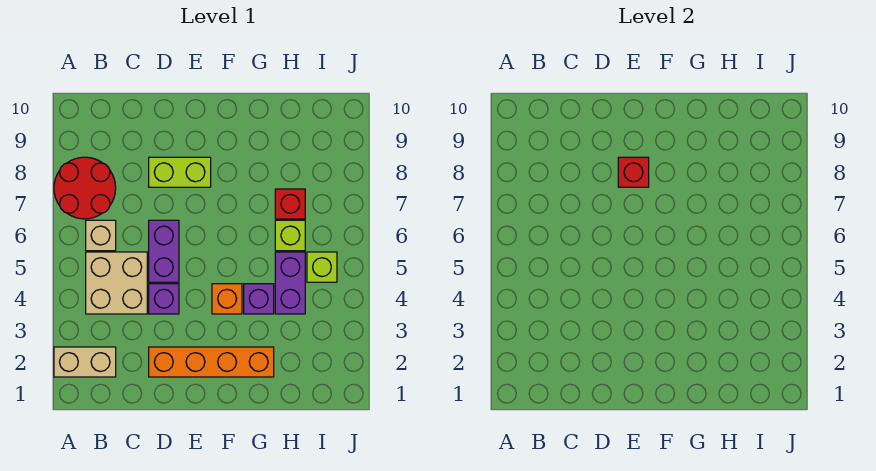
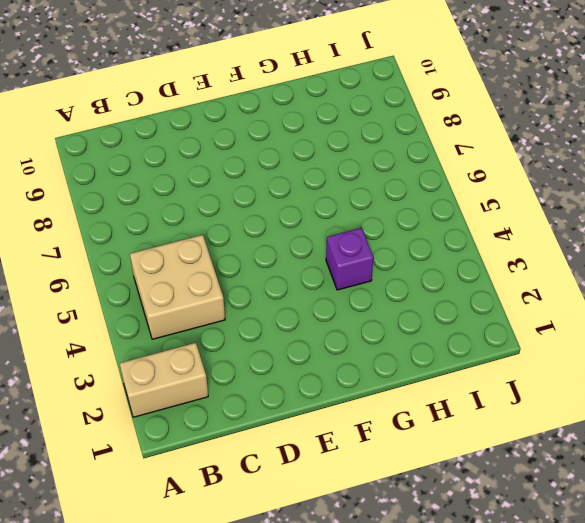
none -> red 2x2 round brick [54,157,116,219]
none -> tan 1x1 brick [86,220,116,251]
none -> orange 1x4 brick [149,347,274,377]

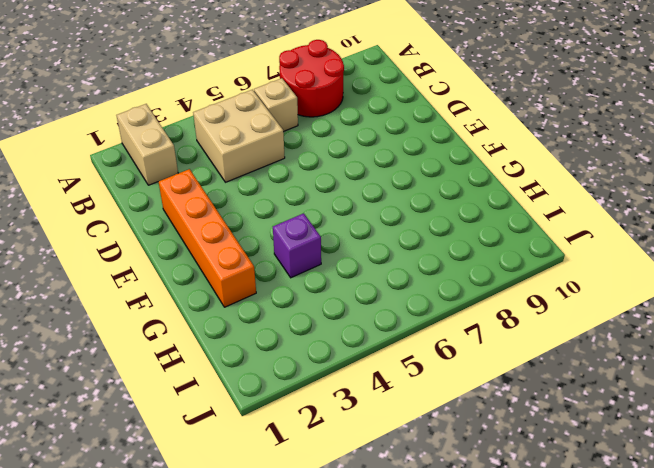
none -> purple 1x1 brick [149,284,179,314]
none -> purple 1x2 brick [149,220,179,282]
none -> lime 1x2 brick [149,157,211,187]

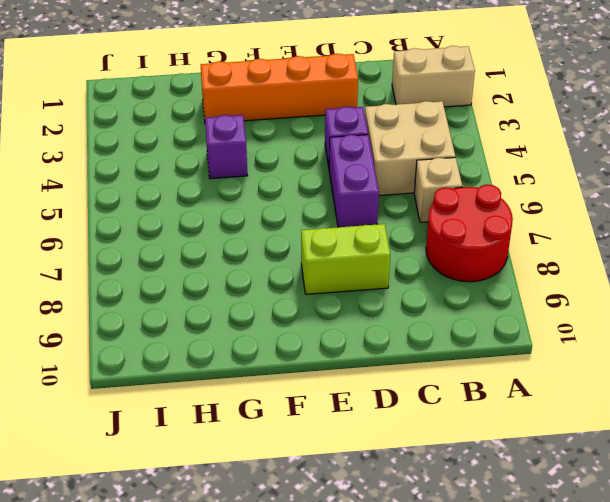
none -> orange 1x1 brick [212,284,242,314]
none -> purple 1x2 brick [275,252,305,314]
none -> lime 1x1 brick [275,220,305,251]

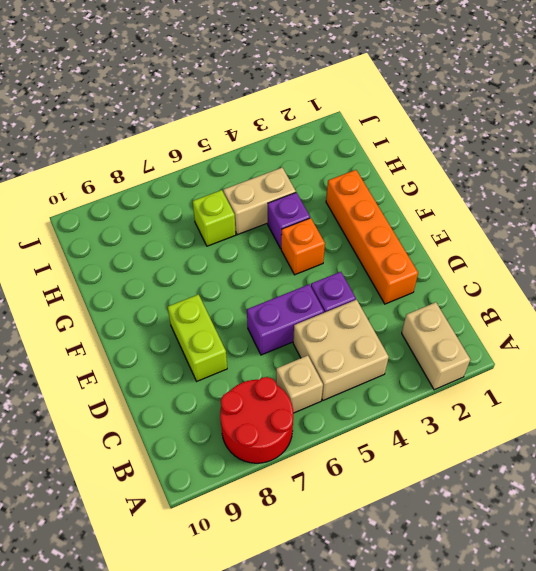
tan 1x2 brick [223,168,296,235] -> purple 1x2 brick [275,252,305,314]
none -> red 1x1 brick [275,189,305,219]
none -> lime 1x1 brick [307,252,337,282]
none -> red 1x1 brick [618,157,649,187]

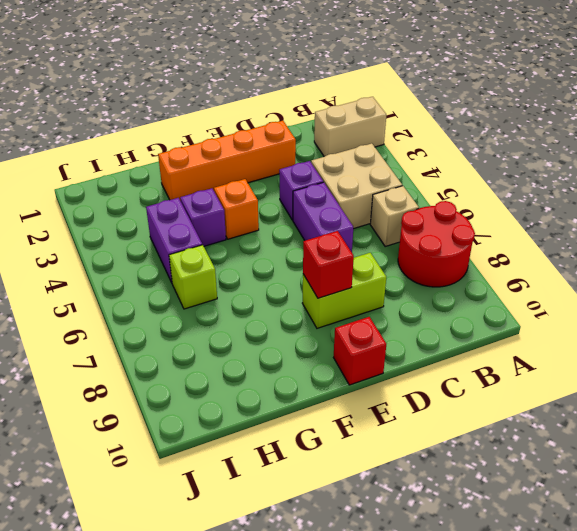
red 1x1 brick [334,317,386,385] -> red 1x1 brick moved to [275,189,305,219]
none -> lime 1x1 brick [307,252,337,282]

